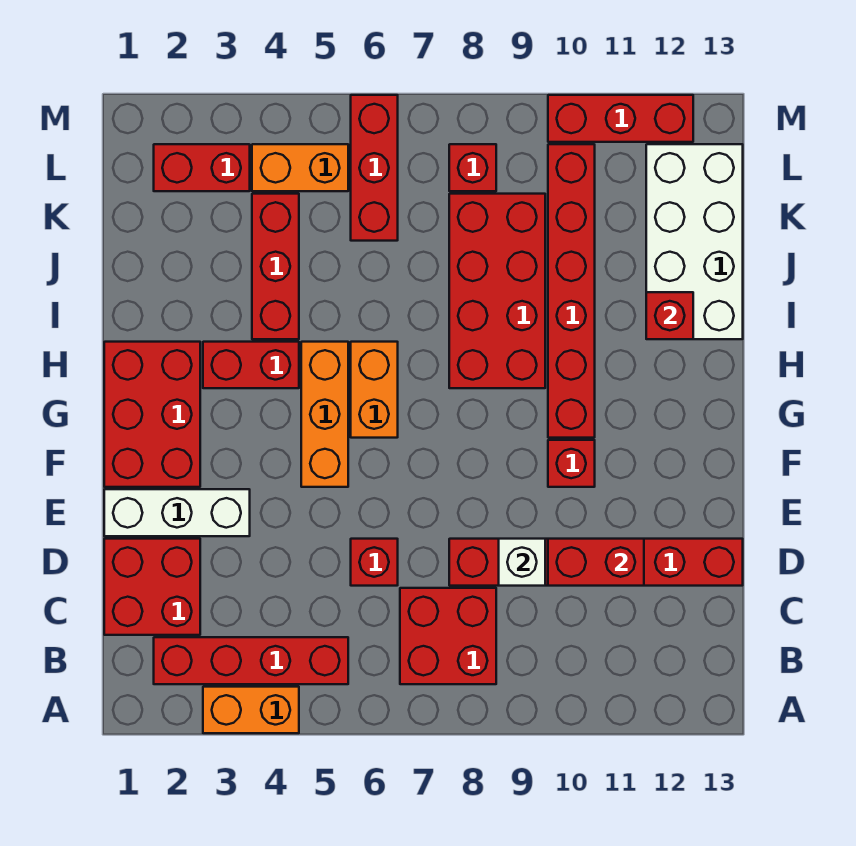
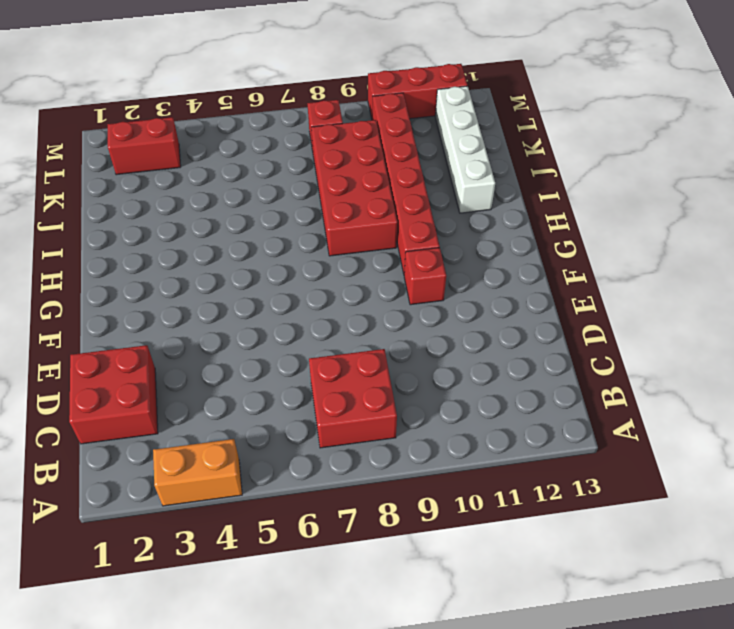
white 1x4 brick [435,86,495,213] -> white 2x4 brick [646,144,743,339]
none -> red 1x4 brick [154,637,348,684]
none -> red 1x1 brick [351,539,398,586]
none -> red 1x6 brick [449,539,743,586]

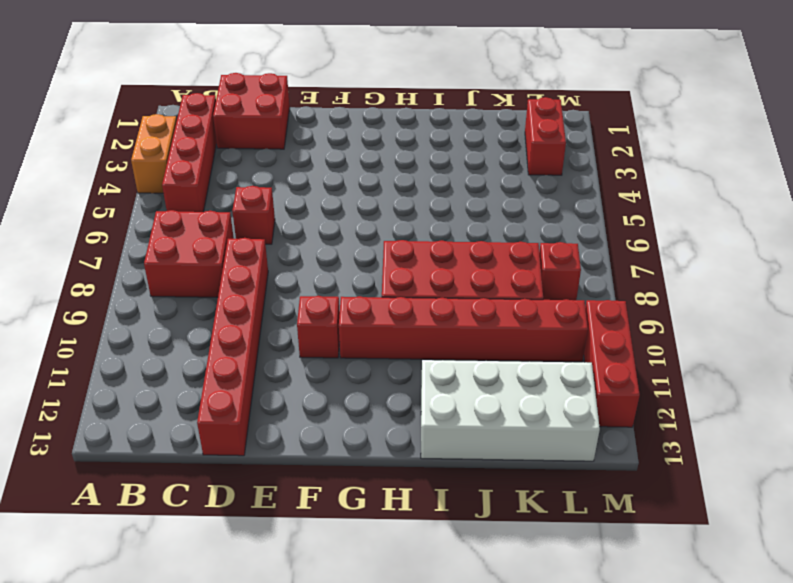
none -> white 1x3 brick [104,489,250,536]
none -> red 2x3 brick [104,342,200,487]
none -> orange 1x3 brick [301,342,348,487]

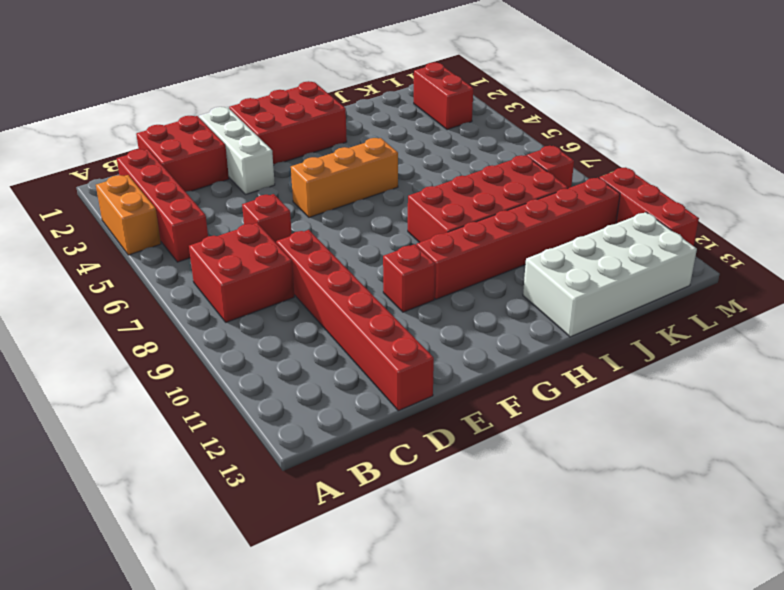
none -> orange 1x2 brick [351,342,398,438]
none -> red 1x2 brick [203,342,299,388]
none -> red 1x3 brick [252,194,299,339]

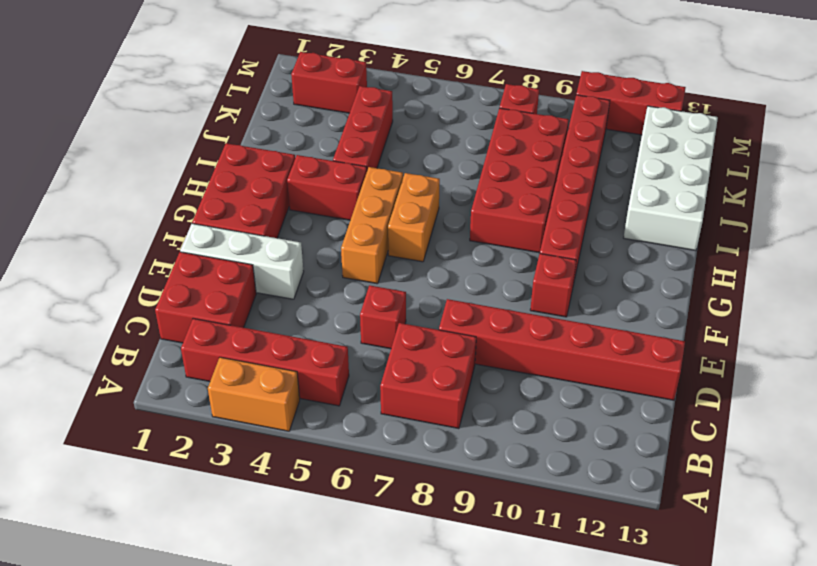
none -> red 1x3 brick [351,95,398,241]
none -> orange 1x2 brick [252,144,348,191]
none -> white 1x1 brick [499,539,545,586]

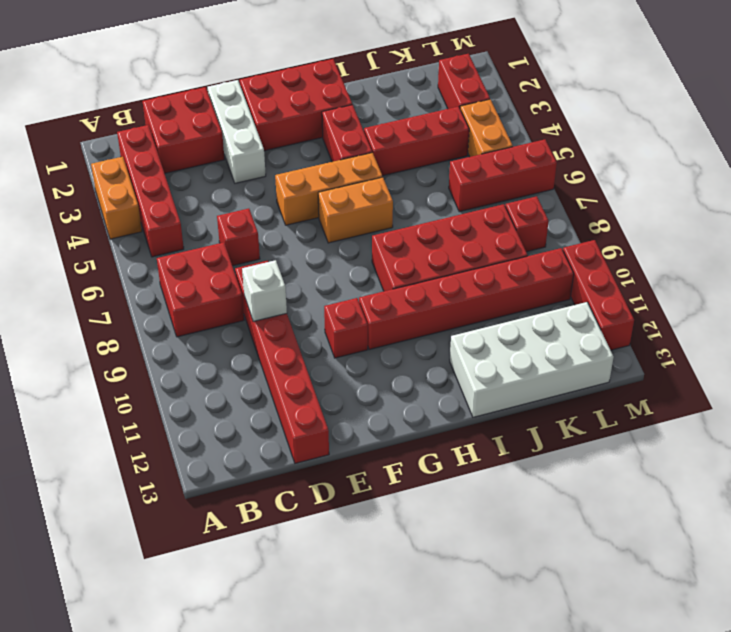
none -> red 1x2 brick [548,539,644,586]
none -> red 1x1 brick [646,292,693,339]

